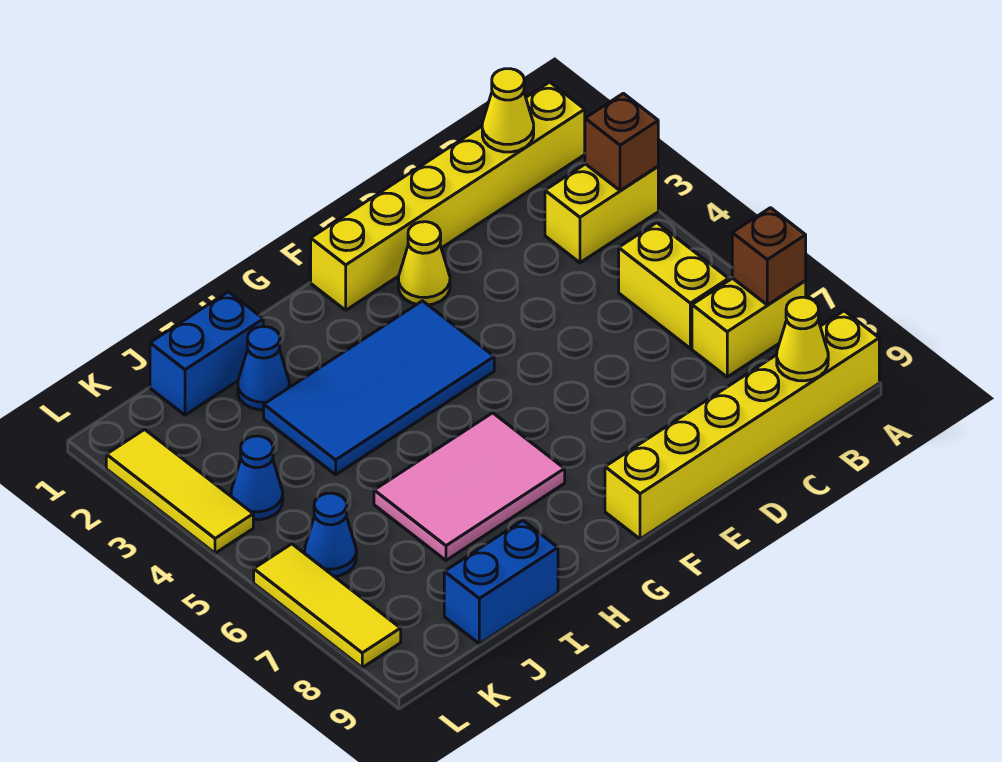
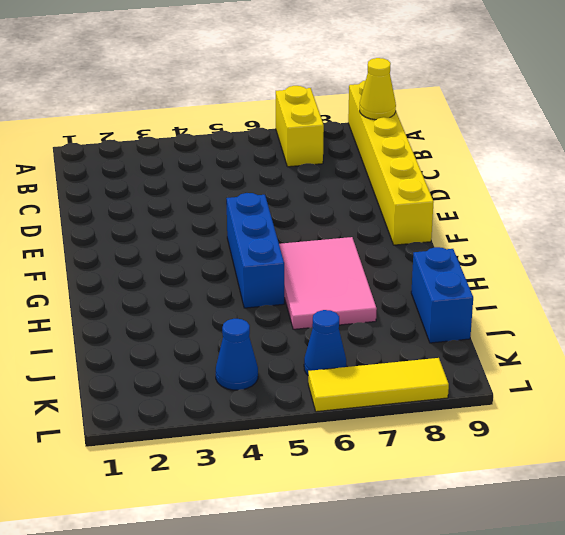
blue 1x3 brick [226,193,284,308] -> none
none -> yellow 1x6 brick [311,82,585,310]
none -> yellow 1x2 brick [545,164,658,263]
none -> yellow 1x2 brick [619,223,729,348]

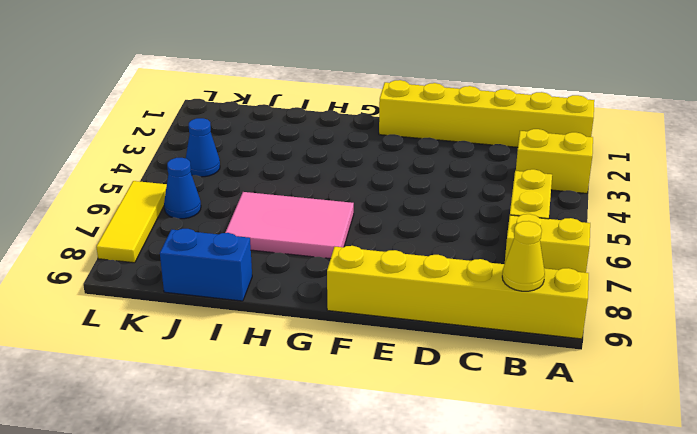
none -> yellow 1x1 cone [398,222,450,305]
none -> blue 2x4 tile [264,301,494,475]
none -> blue 1x2 brick [150,292,263,415]

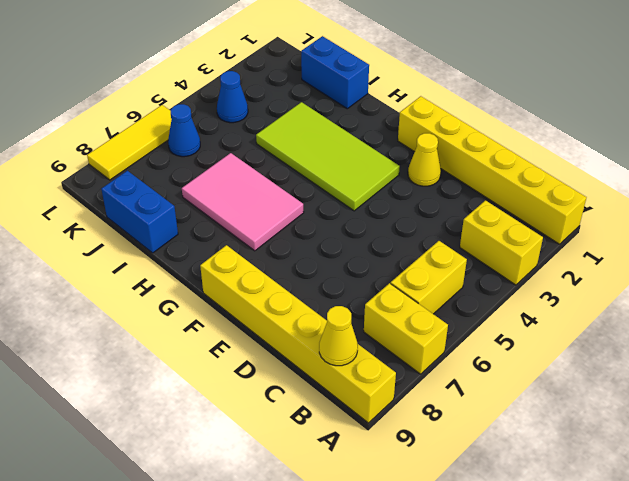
lime 2x4 tile [256,102,400,211] -> blue 2x4 tile [264,301,494,475]
none -> blue 1x1 cone [238,327,289,410]
none -> yellow 1x3 tile [106,429,253,553]
none -> brown 1x1 brick [585,93,658,191]

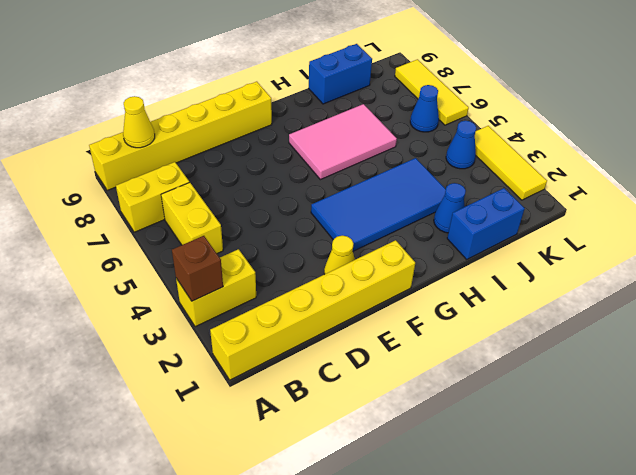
none -> brown 1x1 brick [732,208,806,305]
none -> yellow 1x1 cone [482,69,534,152]

